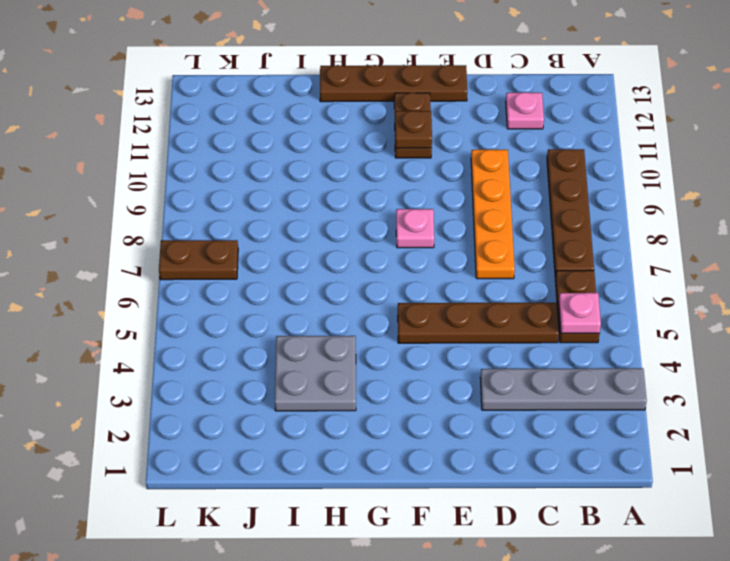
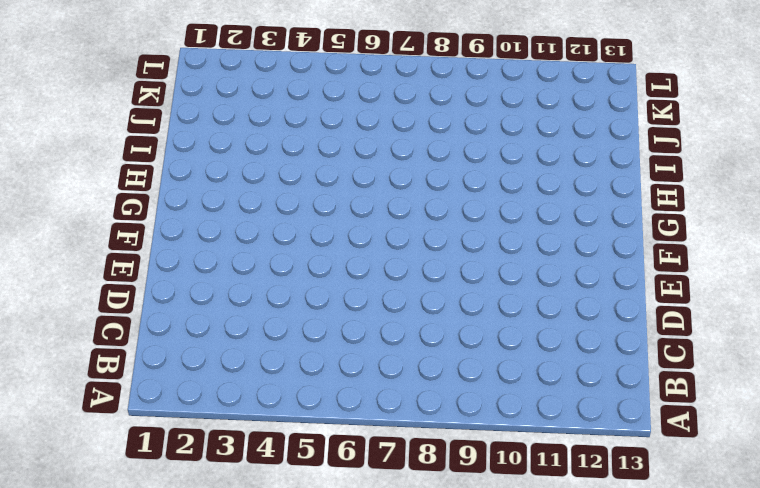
none -> grey 1x4 plate [480,368,647,410]
none -> brown 1x2 plate [555,270,599,343]
none -> brown 1x4 plate [547,149,594,278]

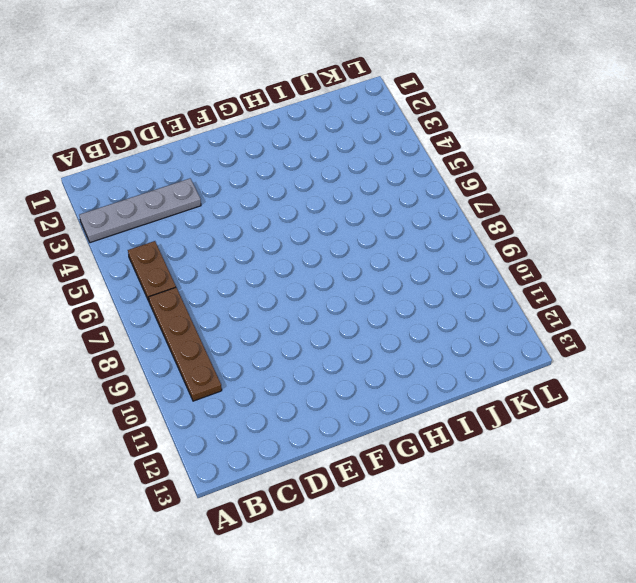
none -> brown 1x4 plate [398,303,559,343]
none -> pink 1x1 plate [506,92,544,129]
none -> orange 1x4 plate [471,150,515,279]

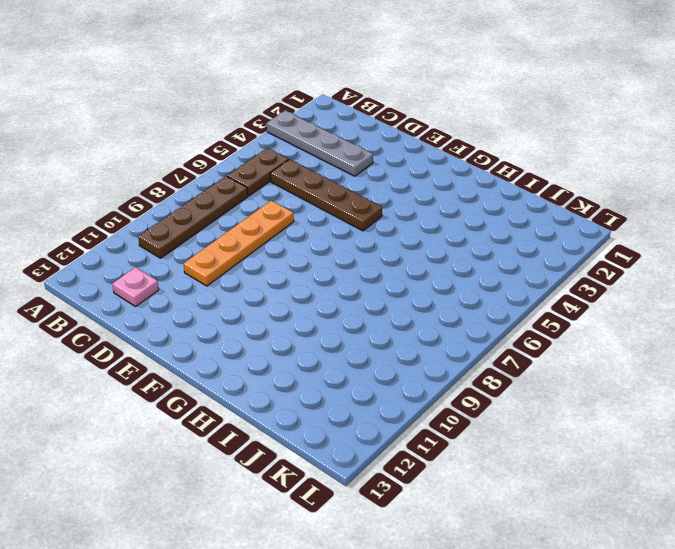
none -> brown 1x4 plate [320,65,467,102]
none -> pink 1x1 plate [396,209,434,248]
none -> brown 1x2 plate [394,93,432,158]

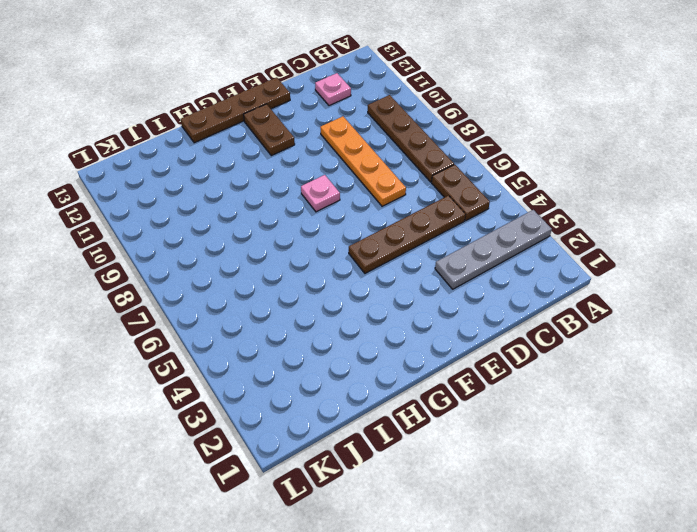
none -> grey 2x2 plate [275,336,356,411]
none -> brown 1x2 plate [159,240,238,280]
none -> pink 1x1 plate [559,293,601,333]

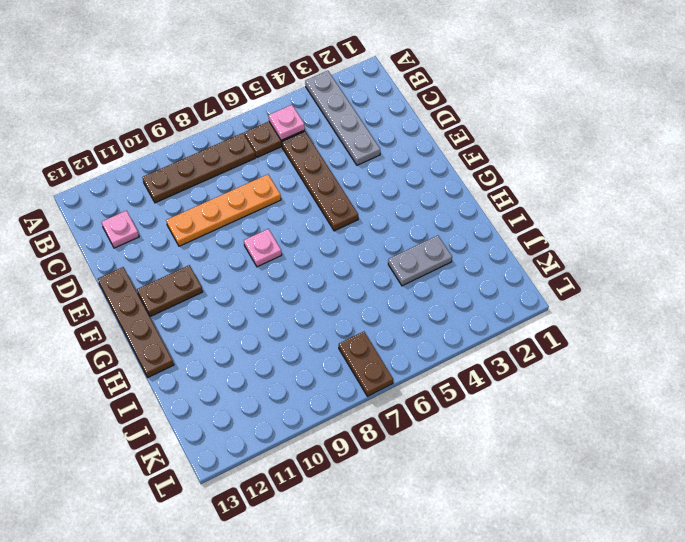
grey 1x2 plate [388,236,452,286] -> grey 2x2 plate [275,336,356,411]
none -> brown 1x1 plate [395,111,432,148]

